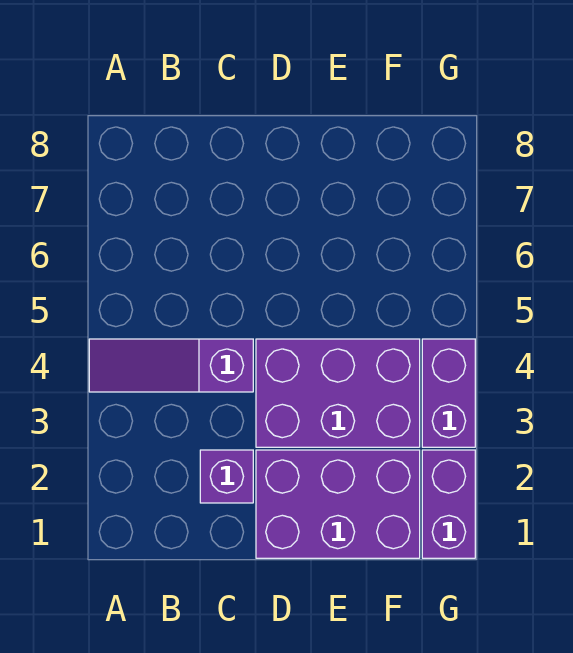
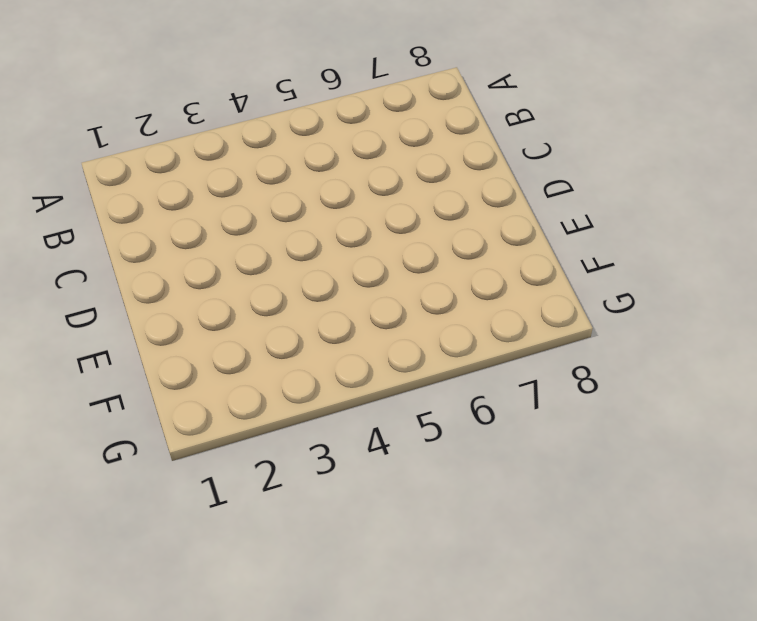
none -> purple 1x3 slope [89,339,253,392]
none -> purple 1x1 brick [200,450,253,503]

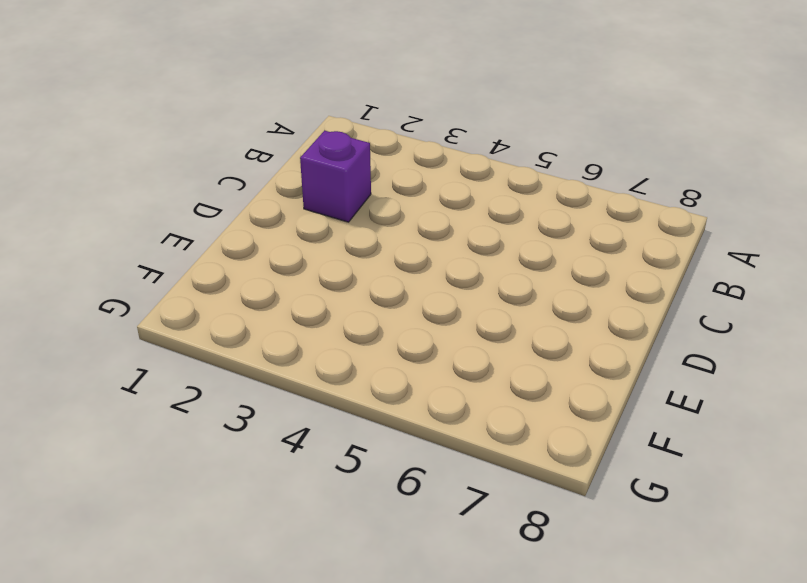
none -> purple 1x3 slope [89,339,253,392]
none -> purple 2x3 brick [256,450,420,558]

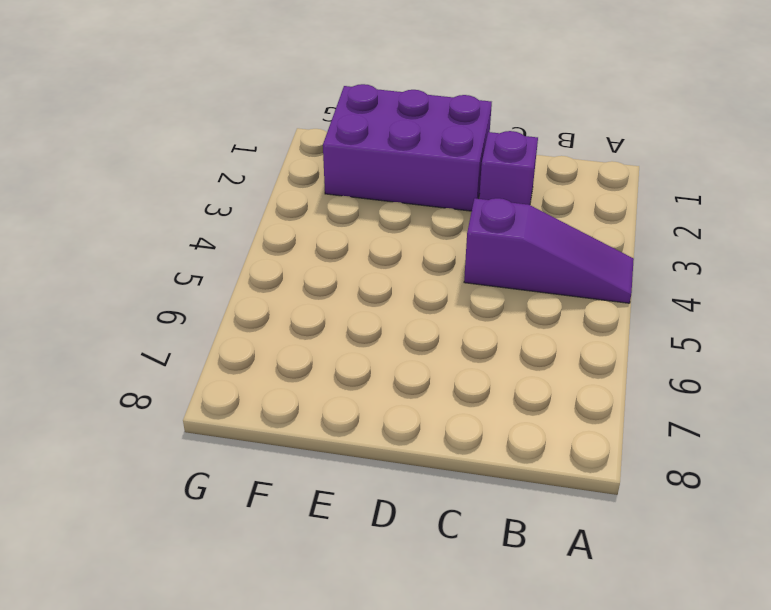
none -> purple 2x3 brick [256,339,420,447]
none -> purple 1x2 brick [422,450,475,558]

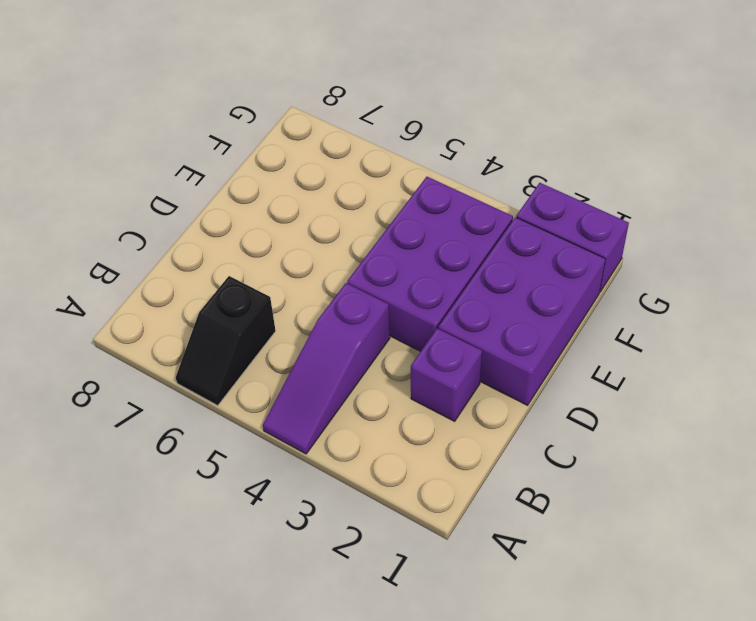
black 1x2 slope [176,276,276,405] -> none
none -> purple 1x2 brick [422,339,475,447]

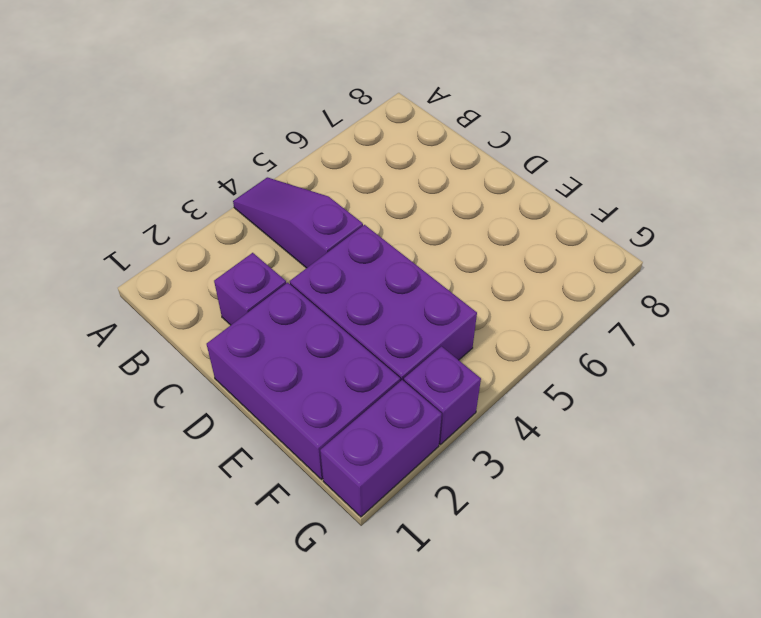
purple 1x1 brick [404,346,481,444] -> purple 1x2 brick [422,339,475,447]

